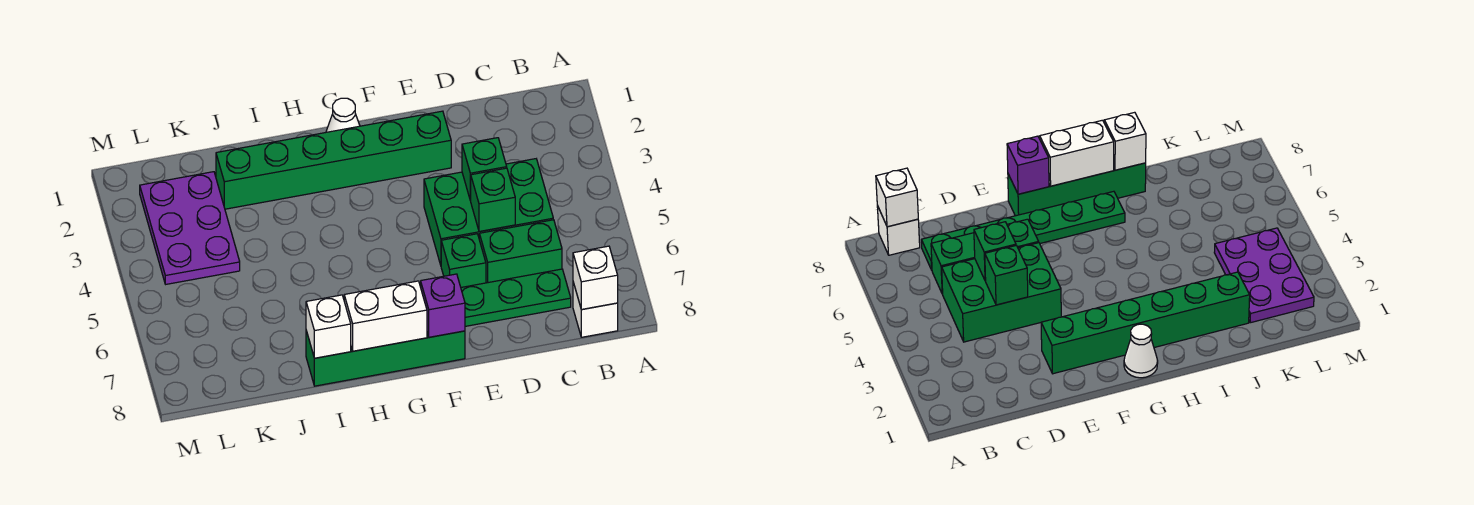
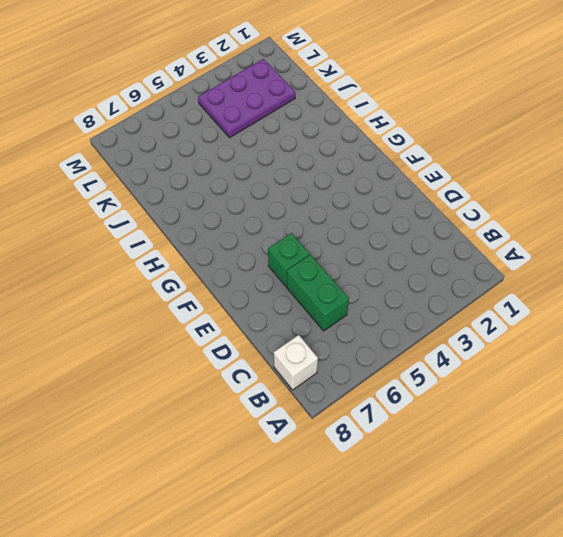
none -> green 2x3 brick [424,159,553,265]
none -> green 1x6 plate [461,269,571,326]
none -> green 1x6 brick [216,111,451,209]

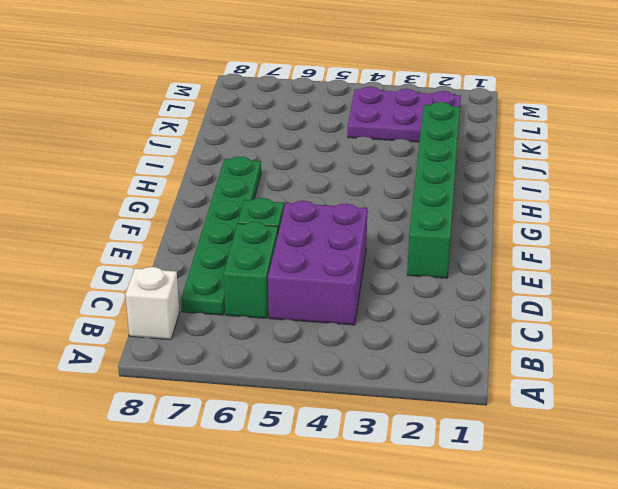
purple 2x3 brick [268,201,367,325] -> green 2x3 brick [424,159,553,265]
none -> green 1x4 brick [306,331,465,386]
none -> white 1x1 cone [326,98,360,132]
none -> white 1x1 brick [573,246,618,310]

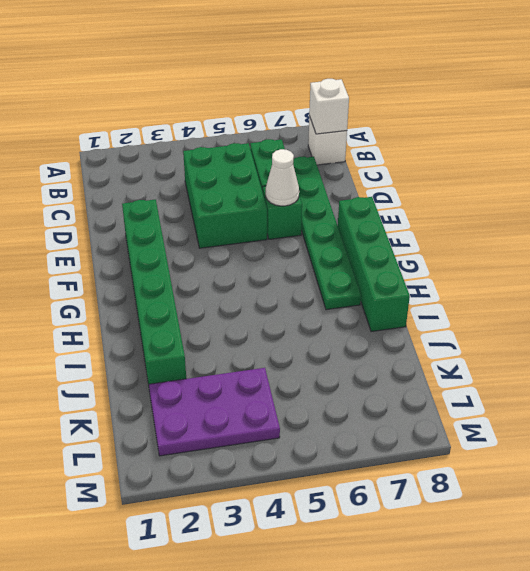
white 1x1 cone [266,149,299,206] -> white 1x1 cone moved to [326,98,360,132]
none -> green 1x1 brick [462,138,507,201]
none -> green 1x1 brick [471,168,515,232]
none -> purple 1x1 brick [421,274,465,337]

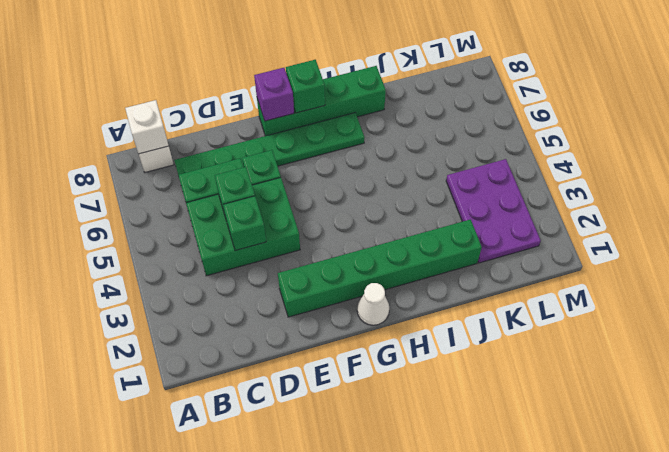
green 1x1 brick [286,60,325,113] -> white 1x2 brick [344,281,427,351]
none -> white 1x1 brick [306,295,351,358]

